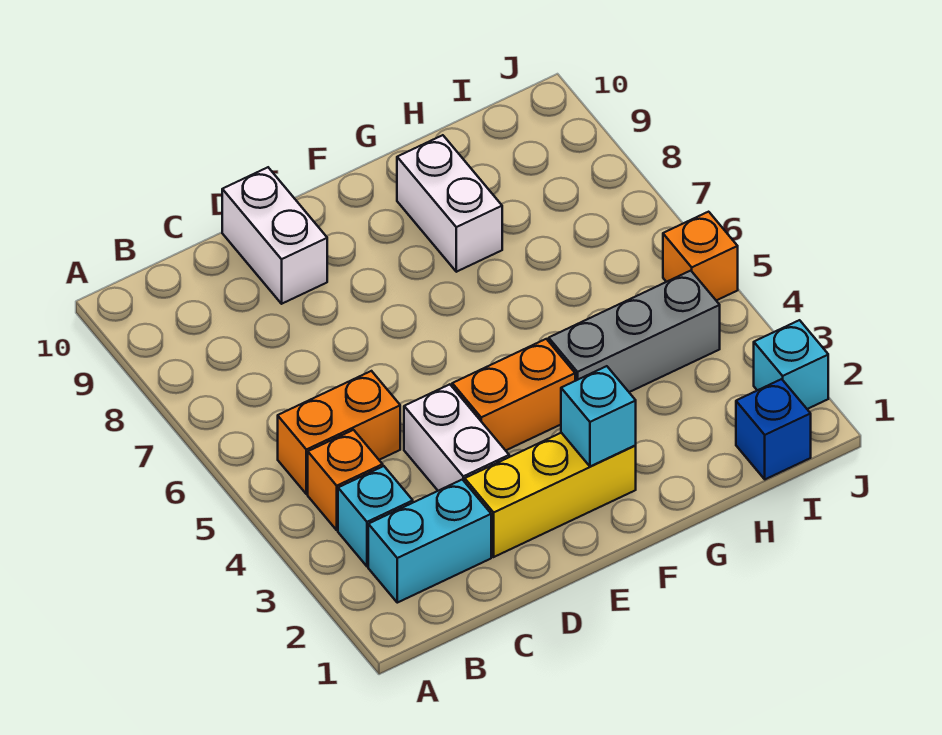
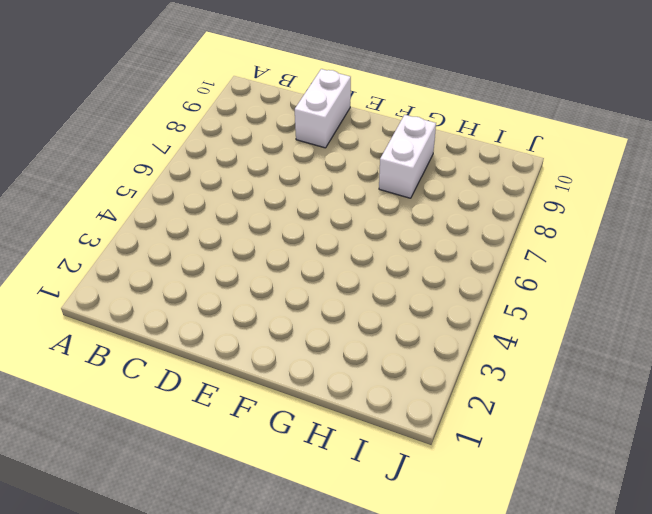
none -> cyan 1x2 brick [368,479,491,603]
none -> cyan 1x1 brick [338,466,413,566]
none -> orange 1x1 brick [308,430,383,530]

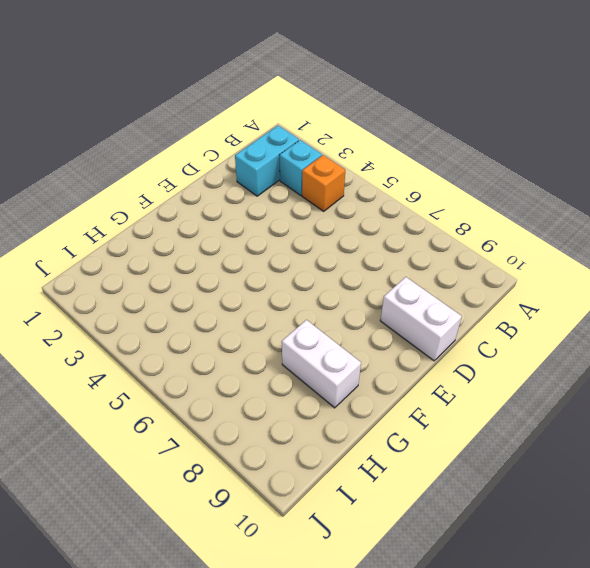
none -> orange 1x2 brick [278,371,400,494]
none -> yellow 1x3 brick [465,433,636,557]
none -> white 1x2 brick [404,384,509,491]

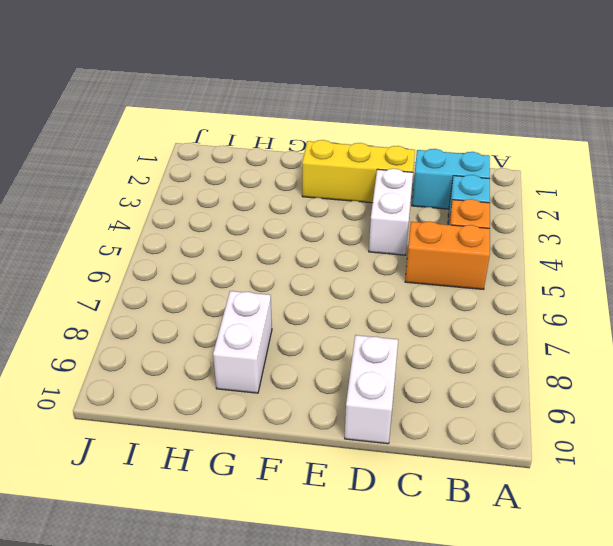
none -> orange 1x2 brick [452,339,575,450]
none -> grey 1x3 brick [549,271,720,392]
none -> blue 1x1 brick [736,379,811,479]

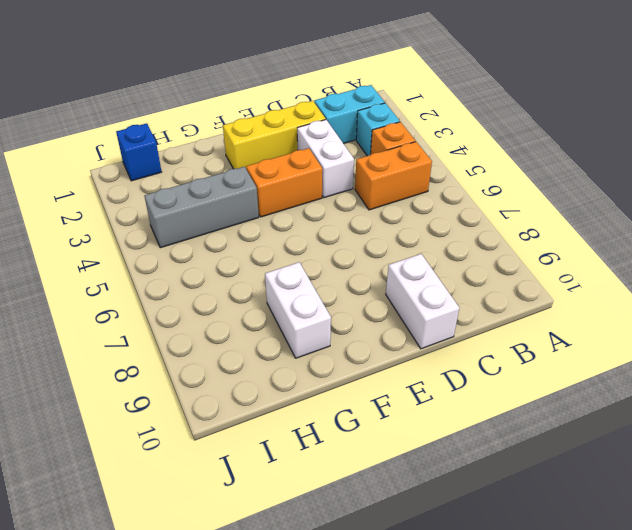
none -> cyan 1x1 brick [754,320,828,409]
none -> orange 1x1 brick [663,212,738,300]
none -> cyan 1x1 brick [561,366,636,466]

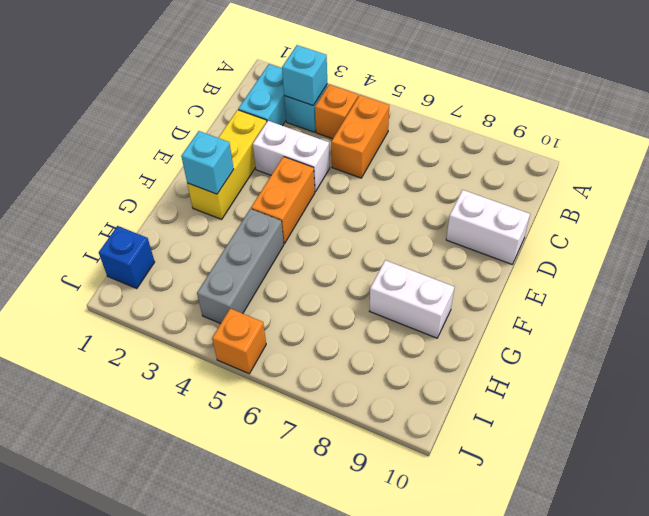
cyan 1x1 brick [282,45,327,105] -> cyan 1x1 brick moved to [754,320,828,409]

